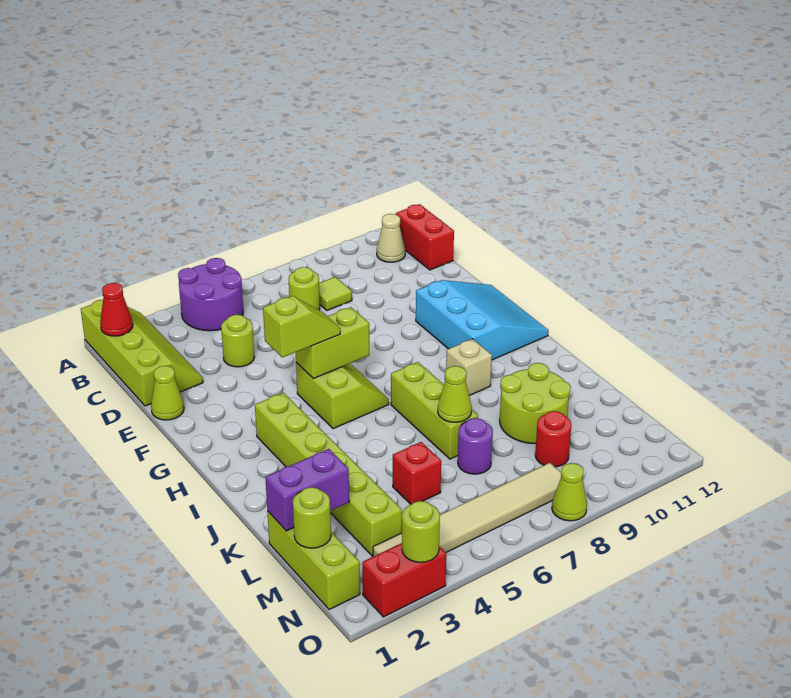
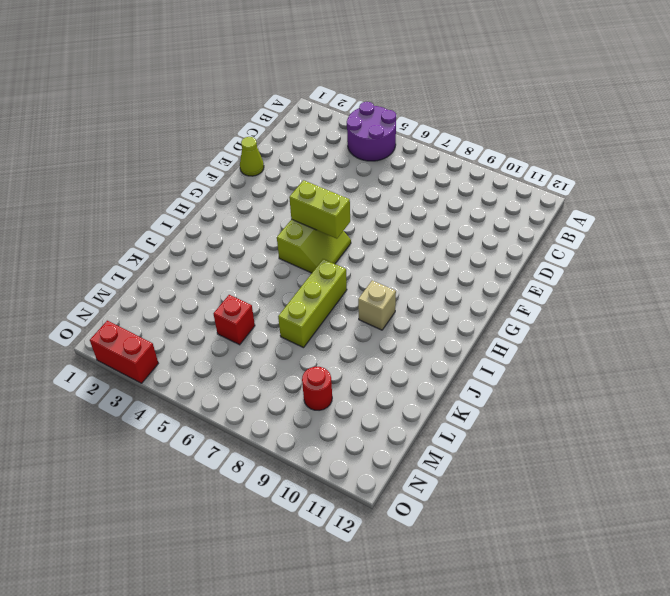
none -> lime 2x4 slope [81,300,203,406]
none -> tan 1x1 cone [377,214,405,262]
none -> red 1x2 brick [396,204,454,270]

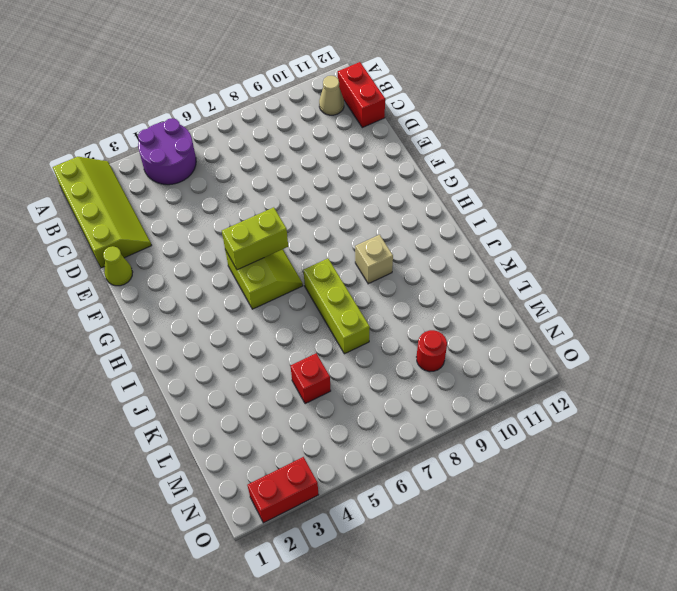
none -> lime 1x1 round brick [289,267,320,310]
none -> lime 1x1 tile [319,277,352,310]
none -> lime 1x1 round brick [221,315,255,367]

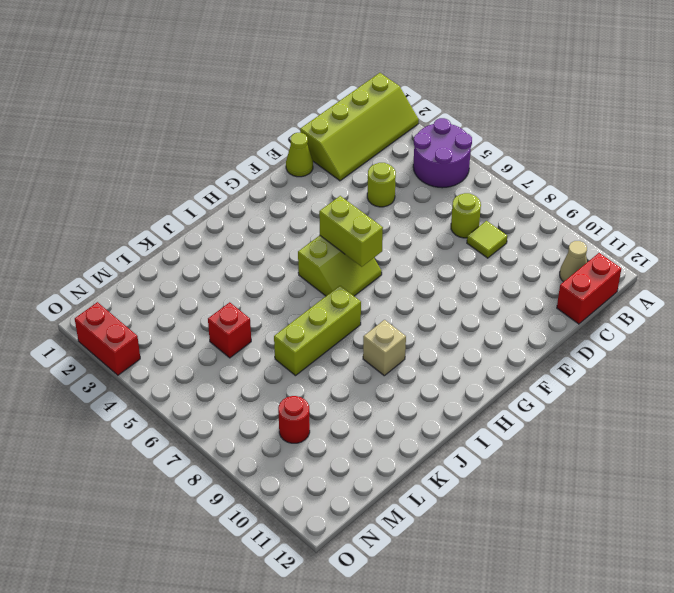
none -> cyan 3x3 slope [416,280,549,360]
none -> lime 1x6 brick [255,393,402,556]
none -> lime 2x2 round brick [500,363,571,444]

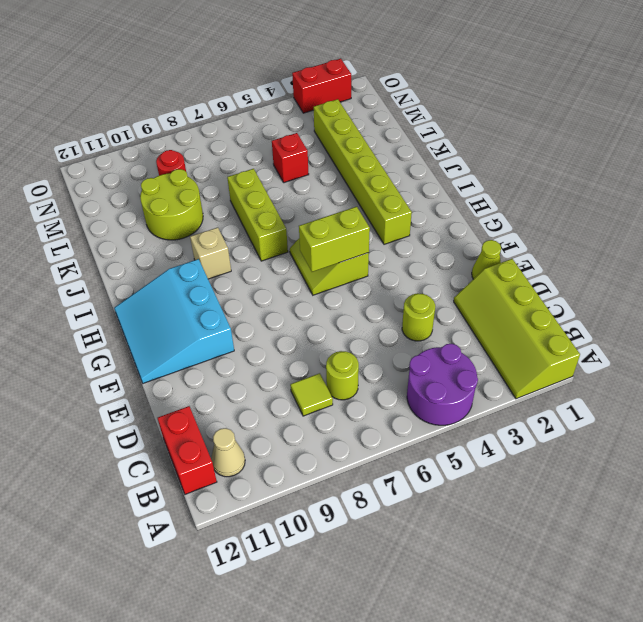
none -> lime 1x3 brick [267,511,360,610]
none -> purple 1x1 round brick [458,418,493,474]
none -> tan 1x6 tile [373,463,561,556]

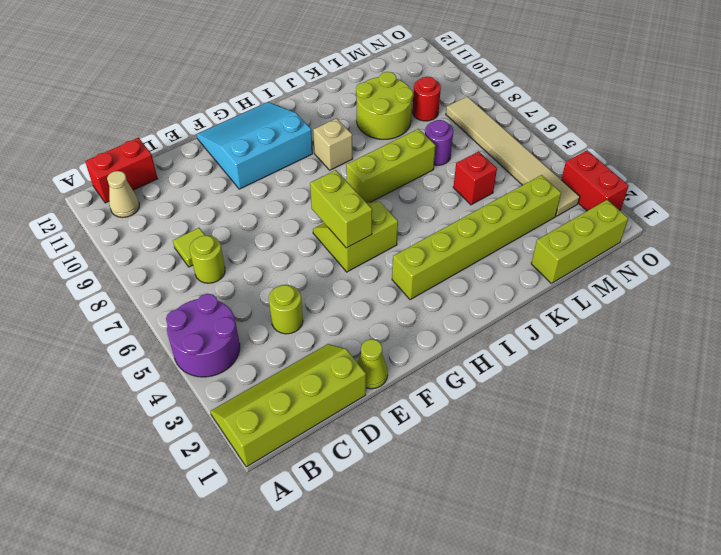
none -> lime 1x1 cone [552,463,587,521]
none -> red 1x1 cone [100,283,133,336]
none -> lime 1x1 cone [438,366,472,422]

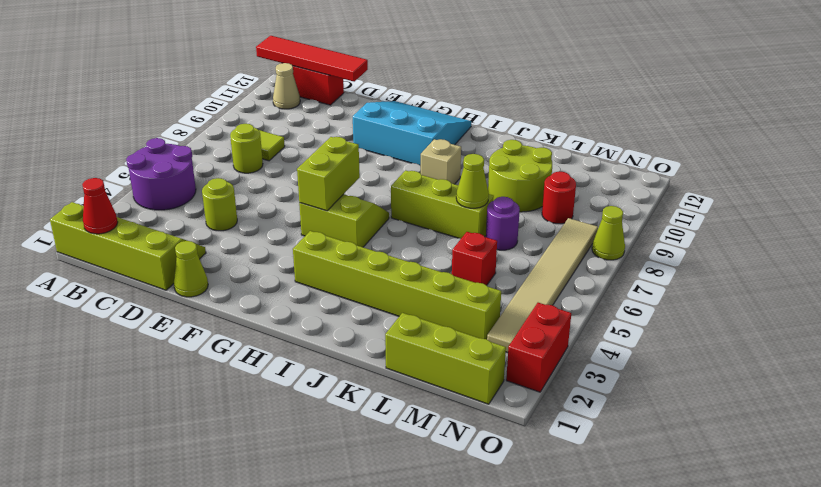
red 1x4 tile [256,36,368,81] -> none
none -> purple 1x2 brick [265,449,349,531]
none -> lime 1x1 round brick [293,487,331,548]
none -> lime 1x1 round brick [402,501,440,562]

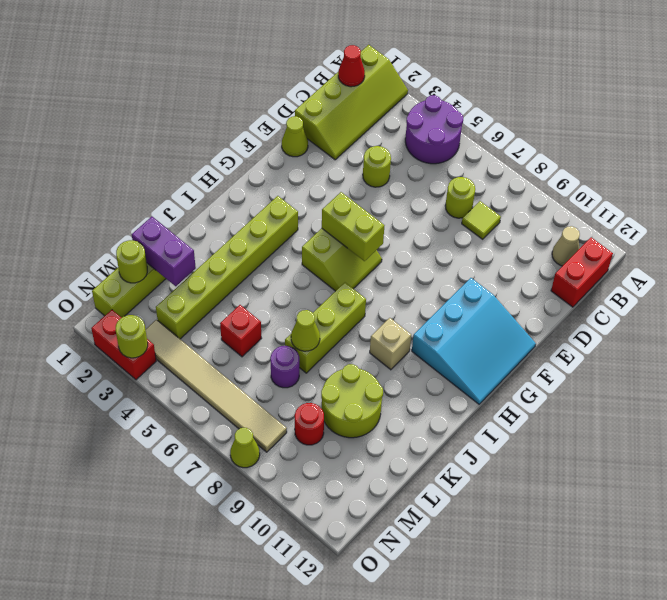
none -> lime 1x2 slope [263,296,340,357]

